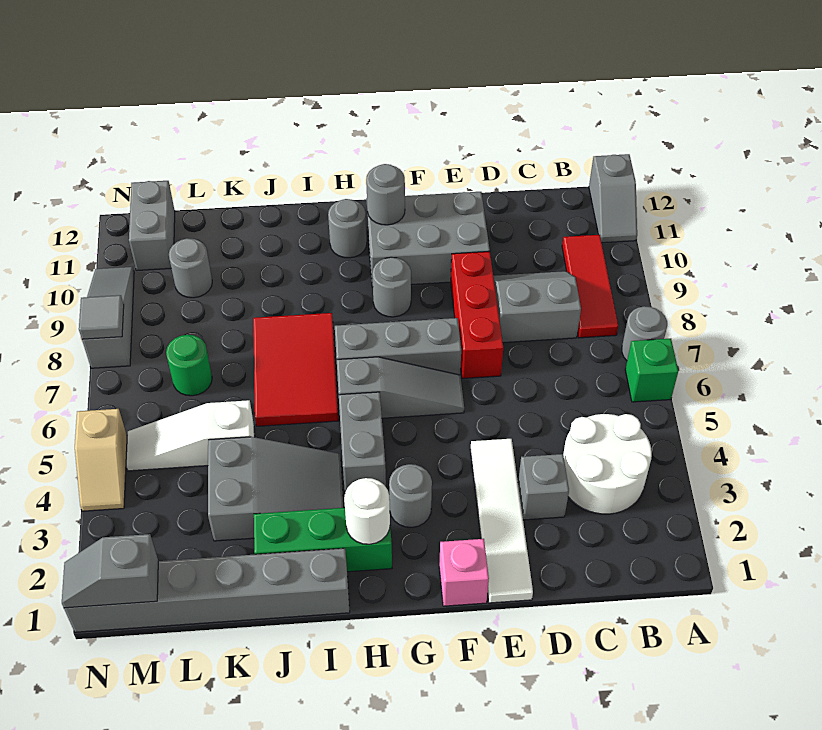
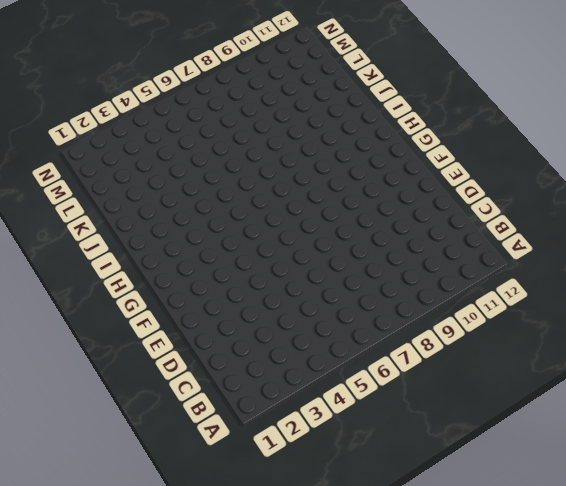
none -> green 1x1 brick [625,339,678,402]
none -> grey 1x1 round brick [622,306,667,360]
none -> grey 1x2 slope [589,154,637,243]
none -> white 2x2 round brick [563,414,652,514]

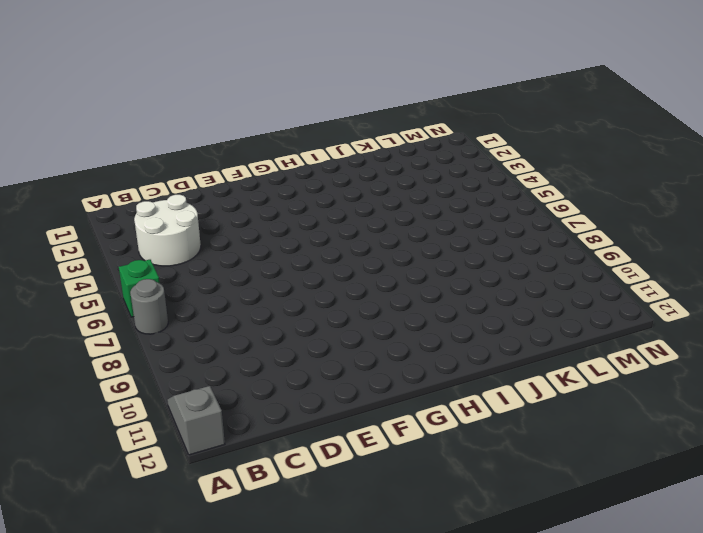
none -> red 1x3 tile [562,235,618,338]
none -> grey 2x2 slope [493,271,581,343]
none -> grey 1x1 brick [518,454,569,520]
none -> white 1x4 tile [470,439,533,603]

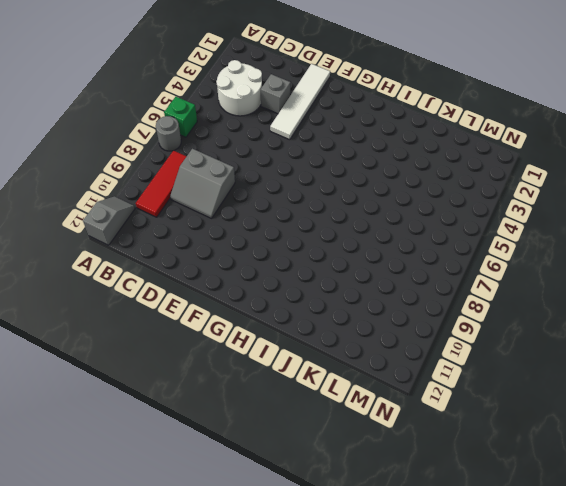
none -> red 1x3 brick [451,251,503,379]
none -> grey 2x3 brick [366,192,490,287]
none -> pink 1x1 brick [439,539,489,606]
none -> grey 1x3 slope [337,357,464,418]

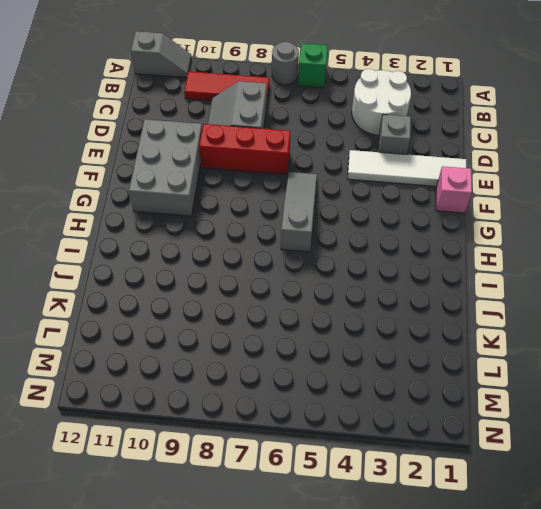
none -> grey 1x3 brick [335,318,461,375]
none -> grey 1x1 round brick [389,464,432,527]
none -> grey 1x1 round brick [372,257,411,317]
none -> green 1x3 brick [254,507,392,572]

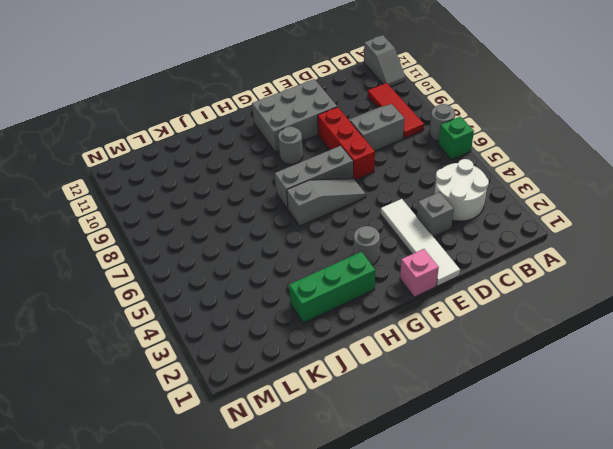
none -> grey 1x2 brick [339,392,386,492]
none -> grey 1x1 round brick [328,199,367,258]
none -> grey 1x6 brick [64,548,350,632]
none -> grey 2x3 slope [208,437,343,541]

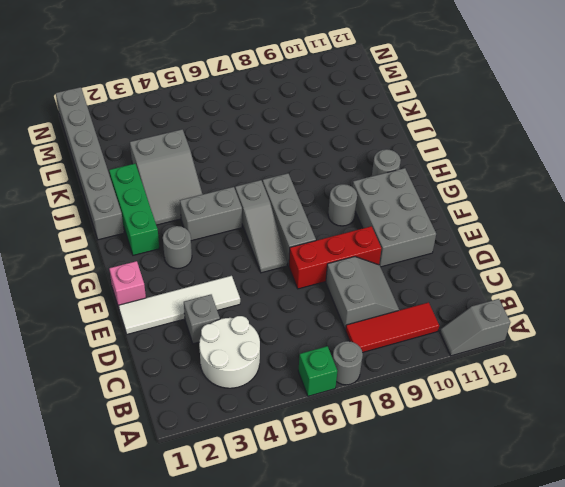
none -> red 2x3 tile [253,313,339,426]
none -> white 1x3 slope [126,400,255,471]
none -> green 1x1 round brick [166,335,212,396]
none -> grey 1x1 round brick [169,238,212,298]

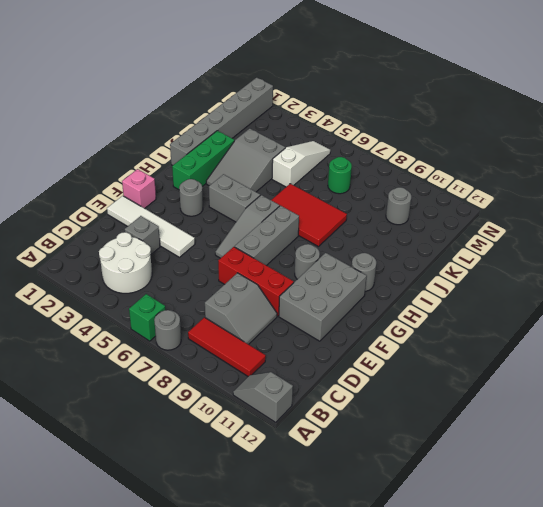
none -> grey 1x2 brick [129,181,175,271]
none -> tan 1x2 slope [75,409,127,511]
none -> grey 1x3 slope [82,267,134,368]
none -> grey 1x1 round brick [366,164,405,225]

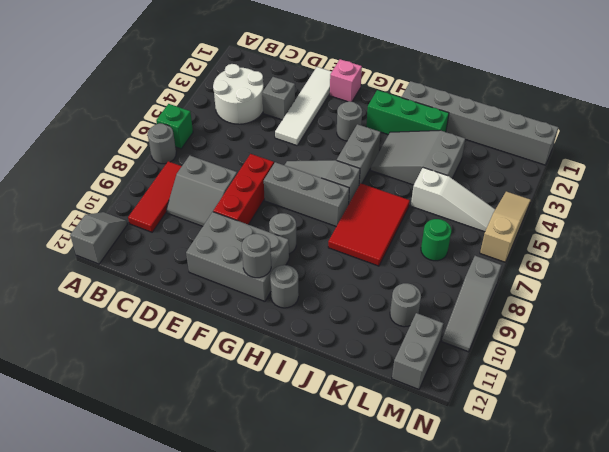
tan 1x3 slope [480,191,531,262] -> tan 1x2 slope [75,409,127,511]
none -> white 1x1 round brick [344,478,390,544]
none -> grey 1x2 slope [62,534,158,608]
none -> grey 1x1 tile [79,295,124,339]

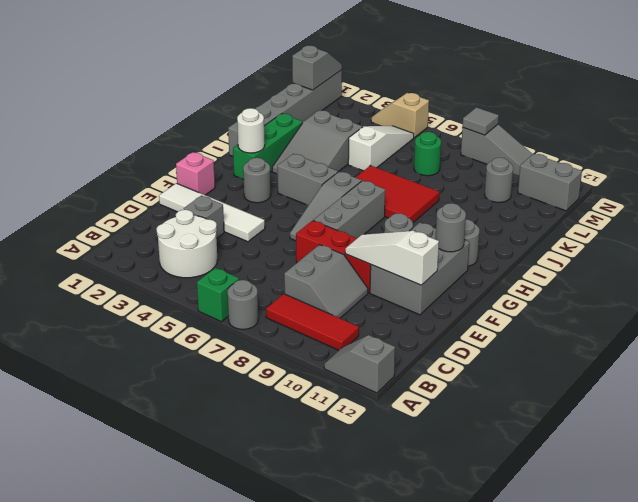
white 1x3 slope [345,231,439,285] -> none

